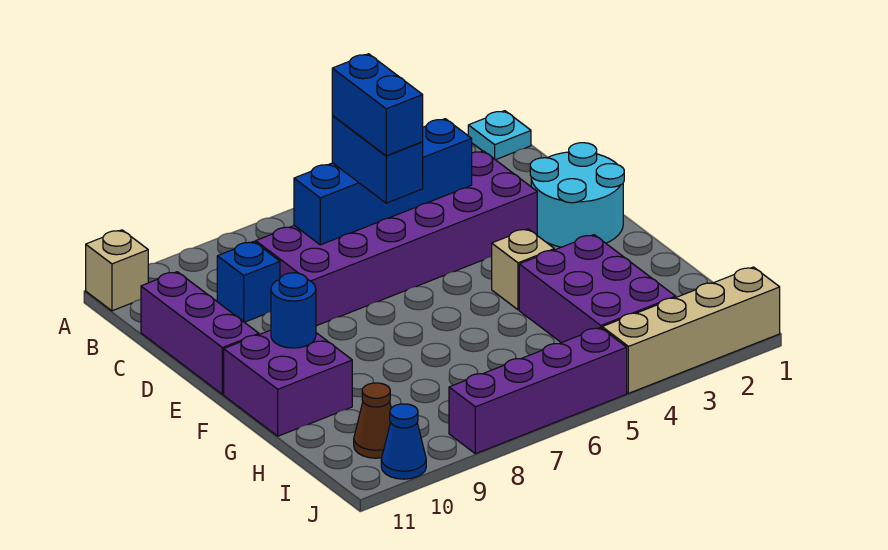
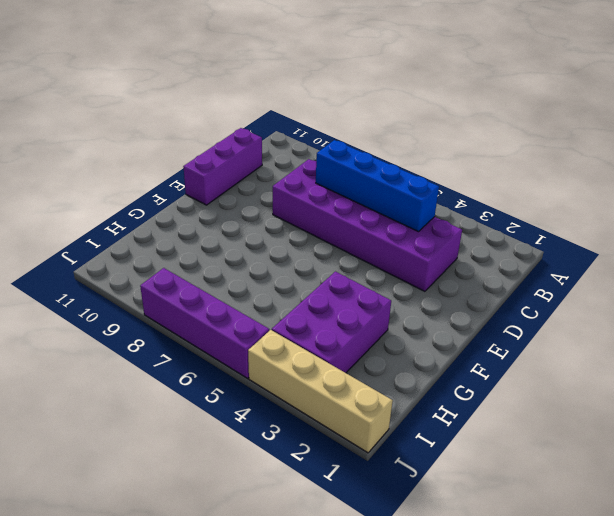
none -> cyan 1x1 plate [468,111,531,160]
none -> tan 1x1 brick [86,230,148,311]
none -> blue 1x1 brick [217,242,280,322]

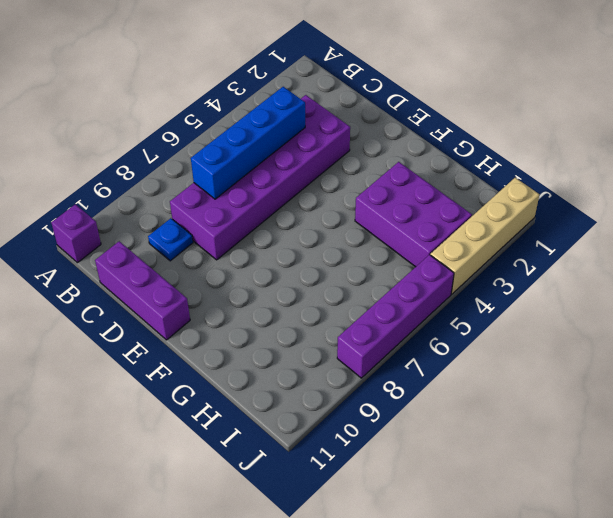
purple 1x1 brick [51,204,101,263] -> tan 1x1 brick [86,230,148,311]
blue 1x1 plate [148,218,193,261] -> blue 1x1 brick [217,242,280,322]
none -> cyan 1x1 plate [468,111,531,160]
none -> cyan 2x2 round brick [530,143,624,247]
none -> tan 1x1 brick [492,229,554,310]

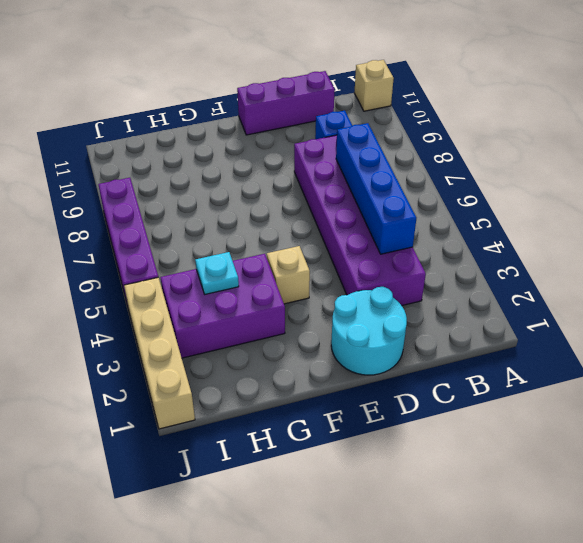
cyan 1x1 plate [195,252,239,294] -> cyan 1x1 plate moved to [468,111,531,160]
none -> purple 2x2 brick [224,330,352,436]
none -> brown 1x1 cone [354,383,391,458]
none -> blue 1x1 cone [381,404,426,479]

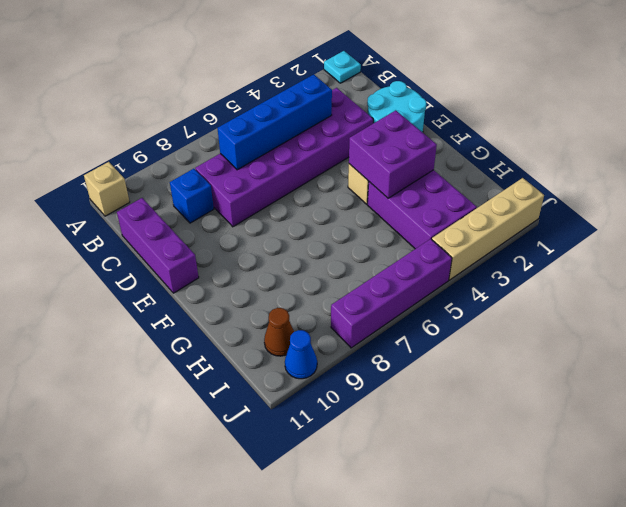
purple 2x2 brick [349,110,437,198] -> purple 2x2 brick moved to [224,330,352,436]
none -> blue 1x1 round brick [271,273,316,348]
none -> blue 1x2 brick [332,116,423,203]
none -> blue 1x2 brick [332,54,423,156]

